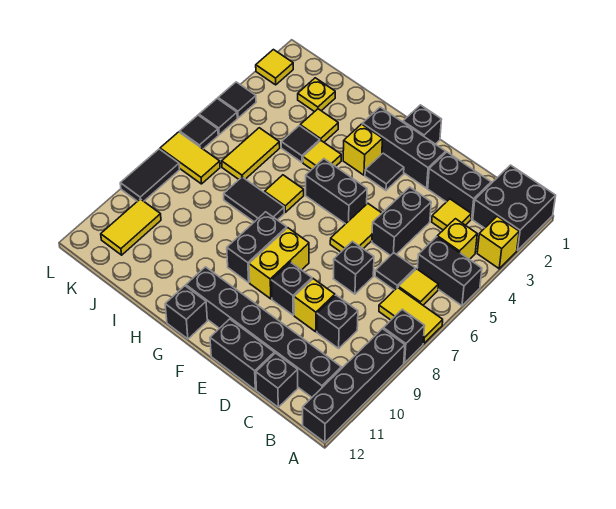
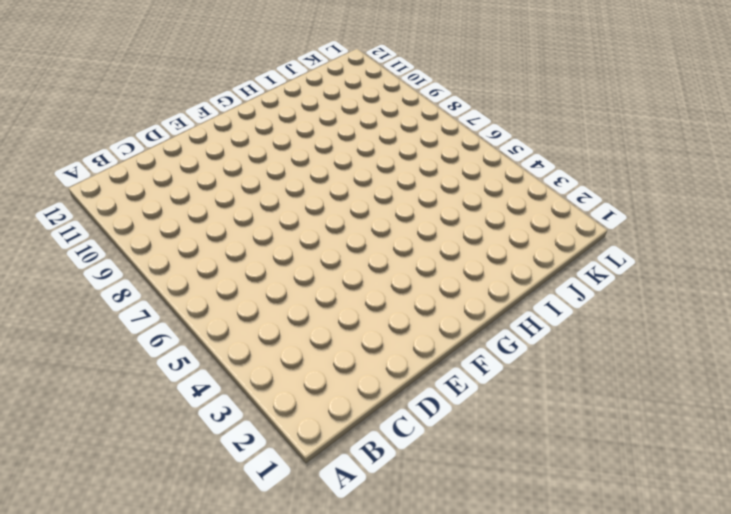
none -> black 2x2 brick [473,165,556,250]
none -> yellow 1x1 brick [477,216,519,269]
none -> black 1x2 brick [417,237,482,306]
none -> yellow 1x2 tile [379,287,443,344]

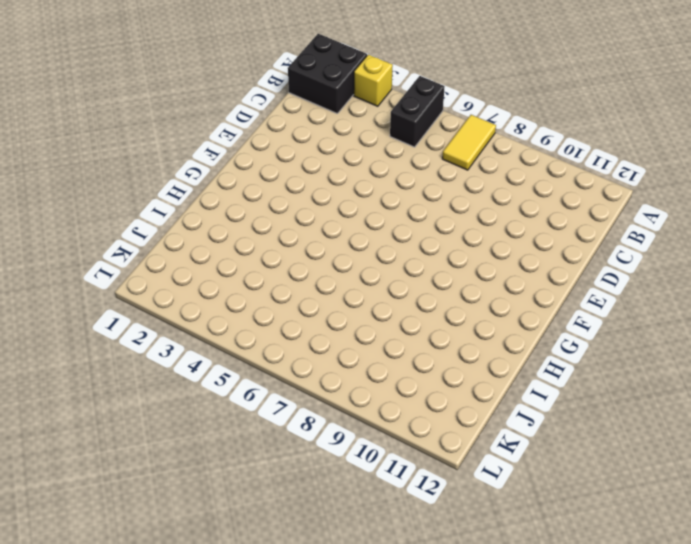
none -> black 1x1 brick [383,309,424,363]
none -> black 1x4 brick [303,329,405,442]
none -> yellow 1x1 brick [437,219,477,259]
none -> yellow 1x1 tile [398,269,438,305]

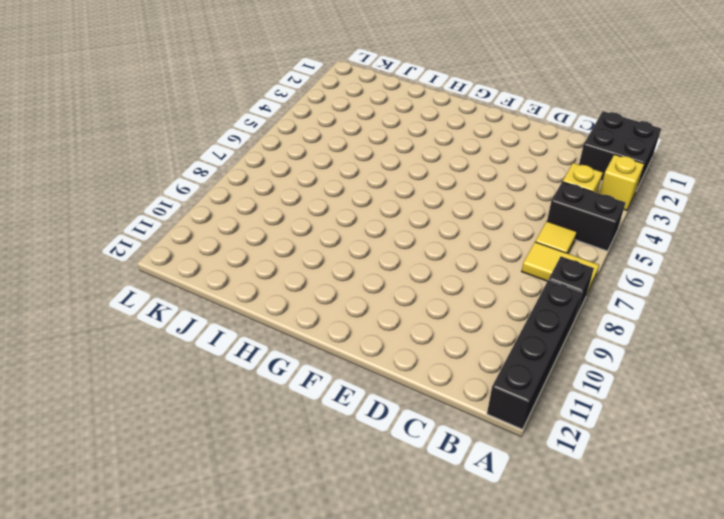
none -> black 1x6 brick [186,267,341,397]
none -> black 1x2 brick [428,152,491,219]
none -> yellow 1x1 tile [432,199,471,230]
none -> black 1x1 tile [375,253,415,290]

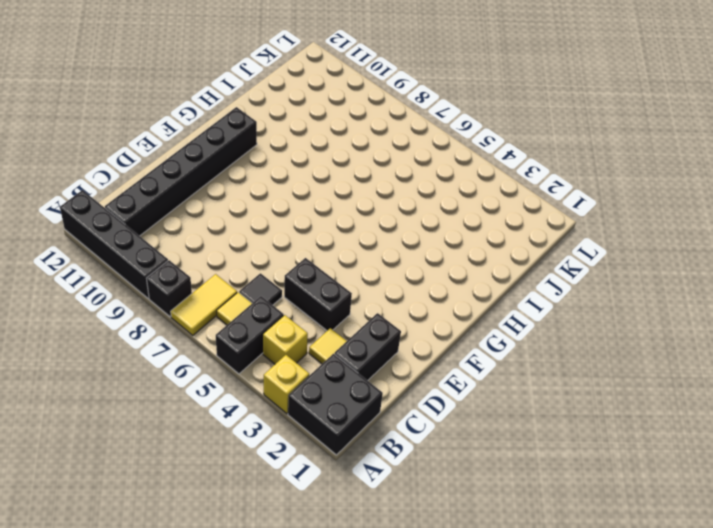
none -> black 1x1 brick [317,295,358,348]
none -> black 1x1 brick [256,353,298,407]
none -> black 1x1 brick [333,241,374,294]
none -> yellow 1x1 brick [294,279,335,332]

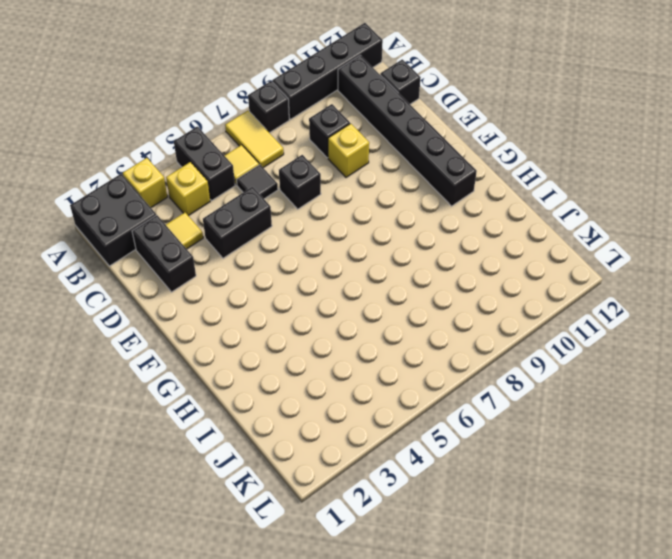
none -> black 1x2 brick [210,319,274,390]
none -> black 1x3 brick [362,107,446,188]
none -> yellow 1x2 tile [330,203,382,252]
none -> black 1x1 brick [271,262,312,315]

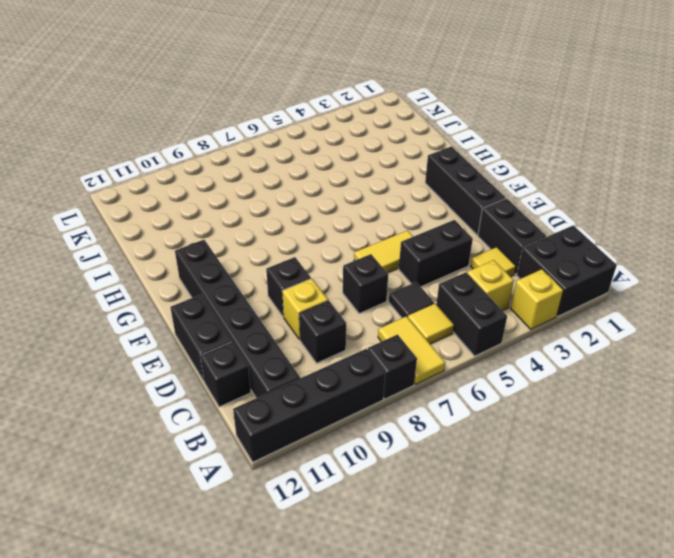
none -> black 1x1 brick [403,105,442,144]
none -> black 1x1 tile [365,153,404,190]
none -> black 1x2 brick [306,159,367,224]
none -> yellow 1x2 brick [249,228,309,299]

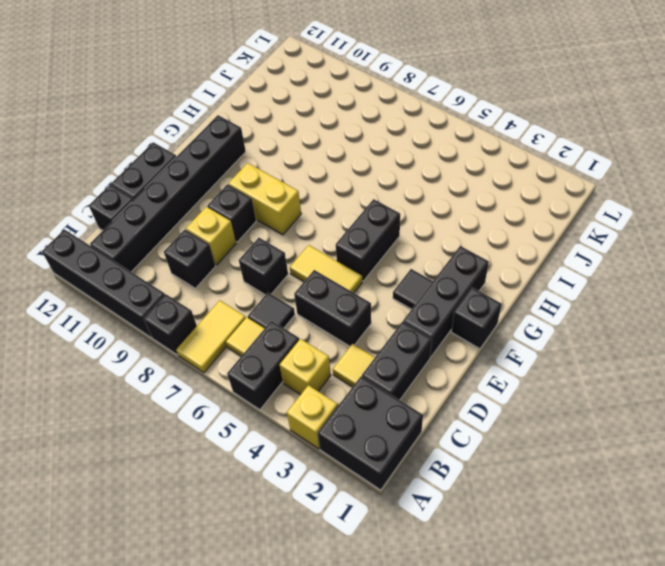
none -> yellow 1x1 brick [343,124,382,175]
none -> black 1x2 brick [227,212,287,282]
none -> black 1x1 brick [165,286,207,339]
none -> yellow 1x1 tile [303,141,341,169]

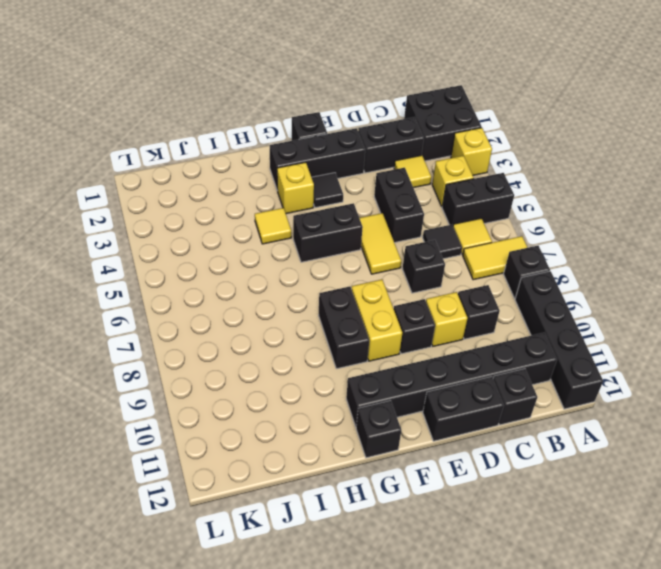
none -> yellow 1x1 tile [265,175,304,212]
none -> black 1x2 tile [224,177,284,222]
none -> yellow 1x1 tile [300,109,338,142]
none -> black 1x1 tile [281,126,320,162]

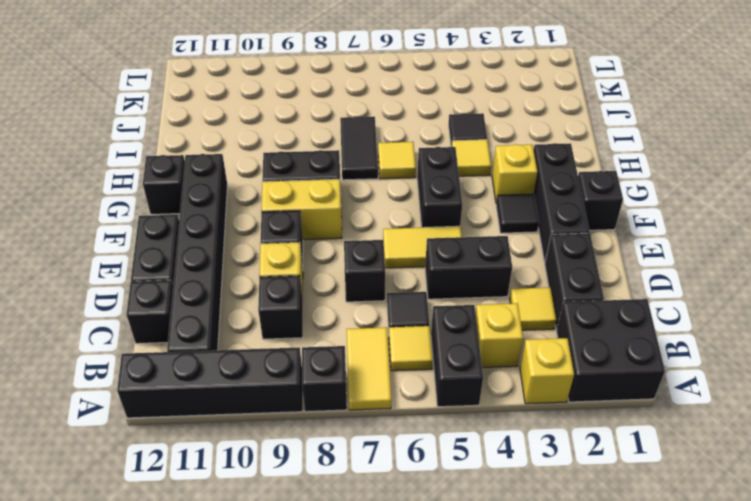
none -> yellow 1x1 tile [300,109,338,142]
none -> yellow 1x1 plate [298,78,335,112]
none -> yellow 1x2 tile [222,128,280,179]
none -> yellow 1x2 tile [160,132,220,184]

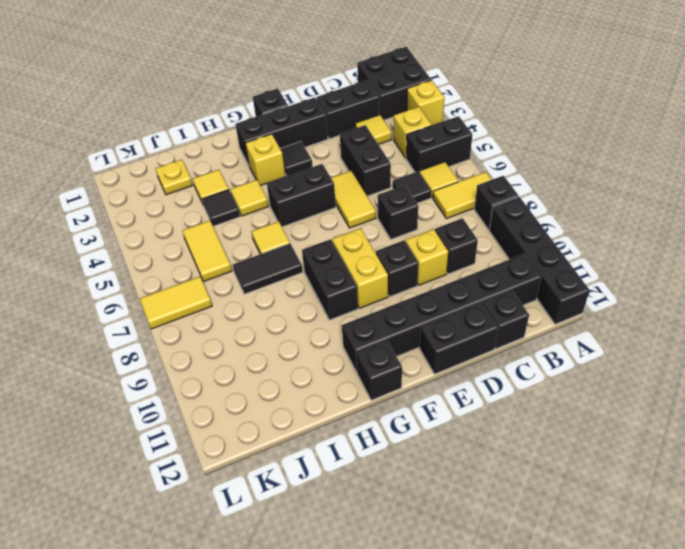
none -> yellow 1x2 tile [101,199,161,255]
none -> yellow 1x1 tile [256,50,293,85]
none -> black 1x1 tile [218,82,256,118]
none -> black 1x1 tile [199,99,237,135]

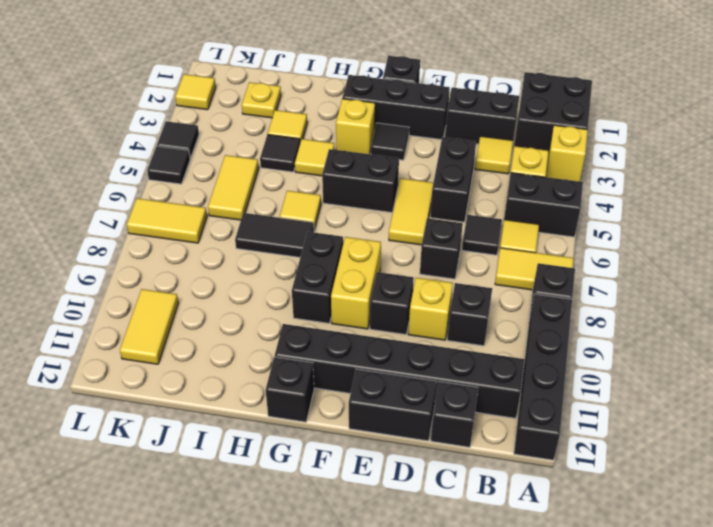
none -> black 1x1 tile [180,115,218,149]
none -> black 1x2 tile [120,149,180,201]

